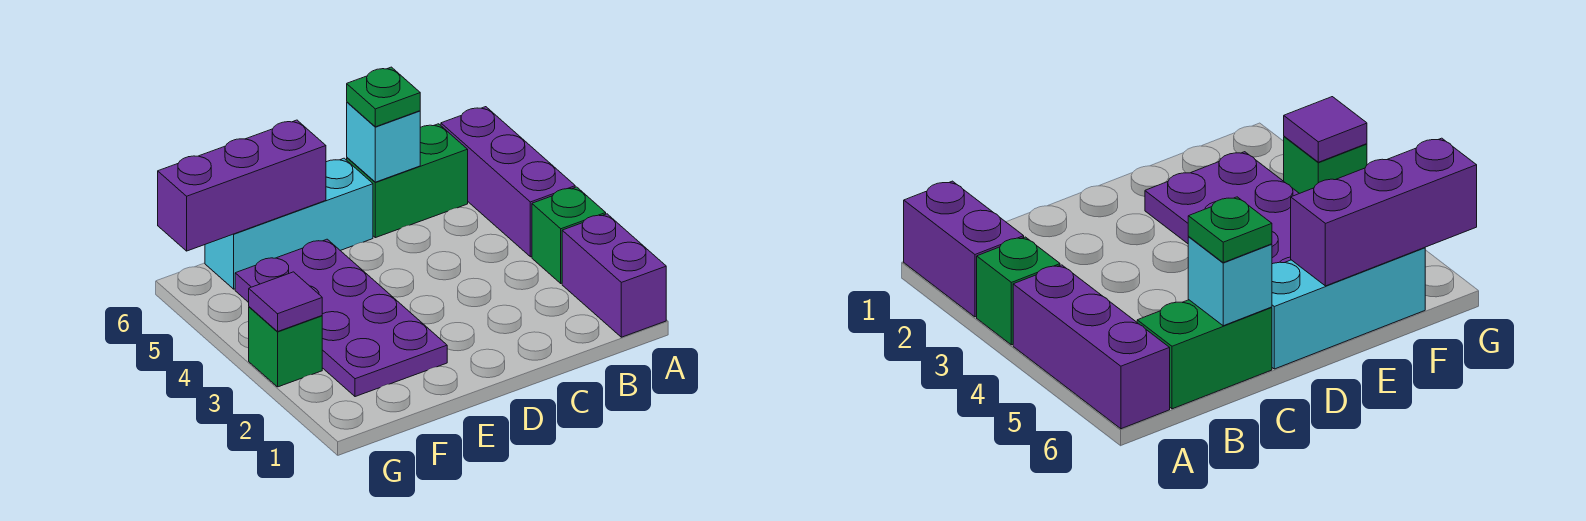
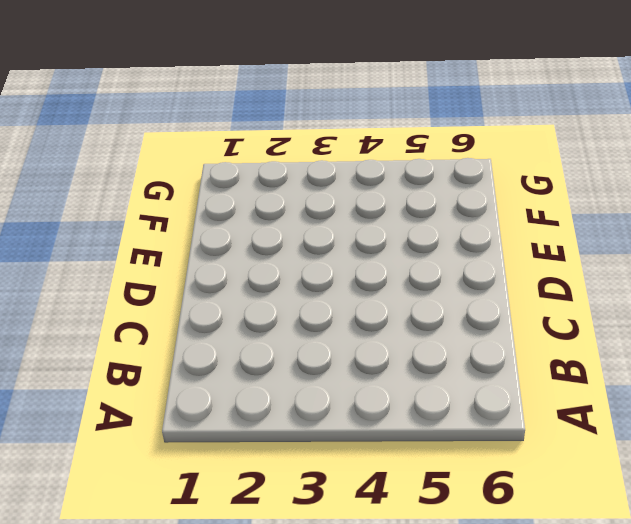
none -> purple 1x2 brick [562,214,666,337]
none -> green 1x1 brick [532,187,606,283]

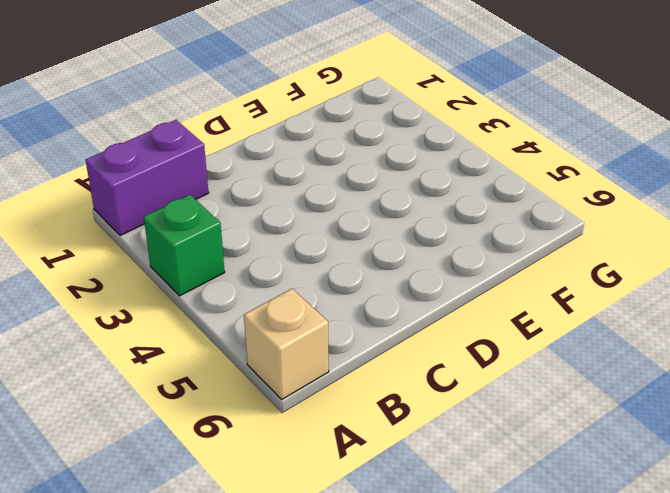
purple 1x2 brick [86,120,209,236] -> purple 1x2 brick turned to [562,214,666,337]
tan 1x1 brick [244,289,329,399] -> purple 1x3 brick [441,107,575,257]
none -> green 1x2 brick [347,124,468,238]
none -> cyan 1x3 brick [205,158,373,289]

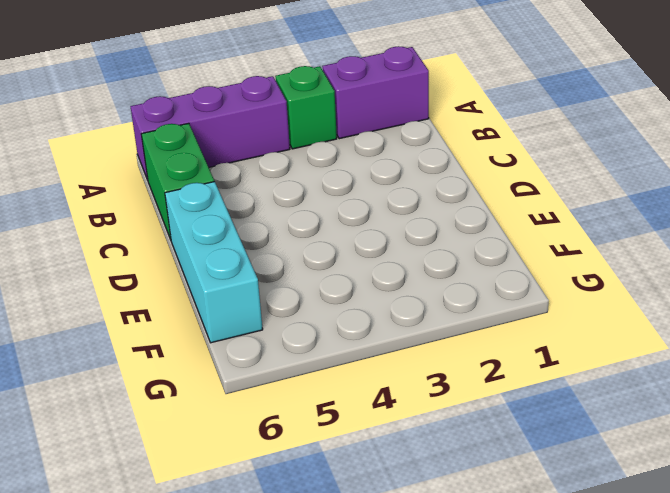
none -> purple 2x4 plate [235,239,447,397]
none -> green 1x1 brick [249,307,322,387]

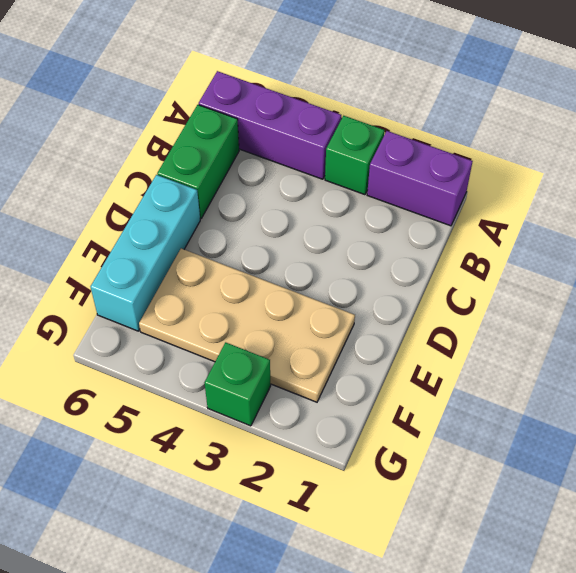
tan 2x4 plate [139,249,355,402] -> purple 2x4 plate [235,239,447,397]
none -> cyan 1x1 brick [347,102,420,182]
none -> purple 1x3 brick [158,120,326,251]

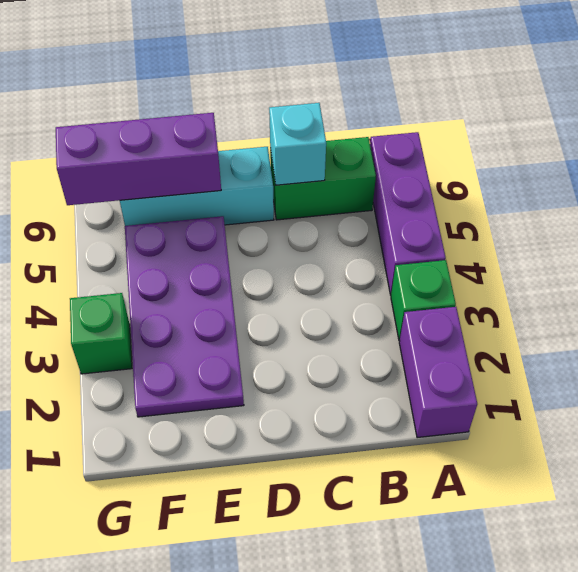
none -> purple 1x1 tile [249,272,322,331]
none -> green 1x1 plate [347,67,420,127]

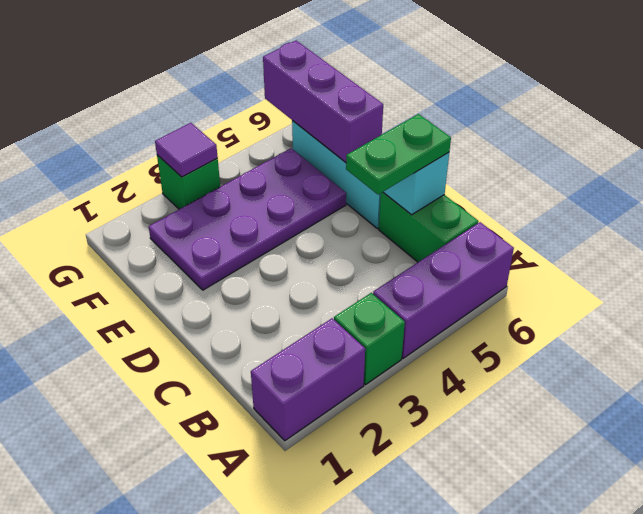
green 1x2 plate [346,114,451,194] -> green 1x1 plate [347,67,420,127]

